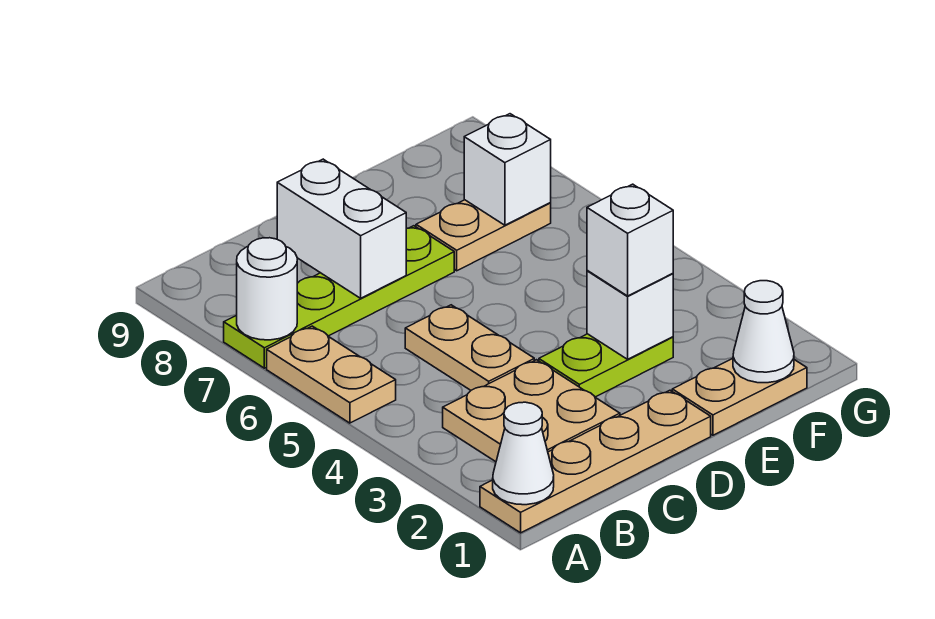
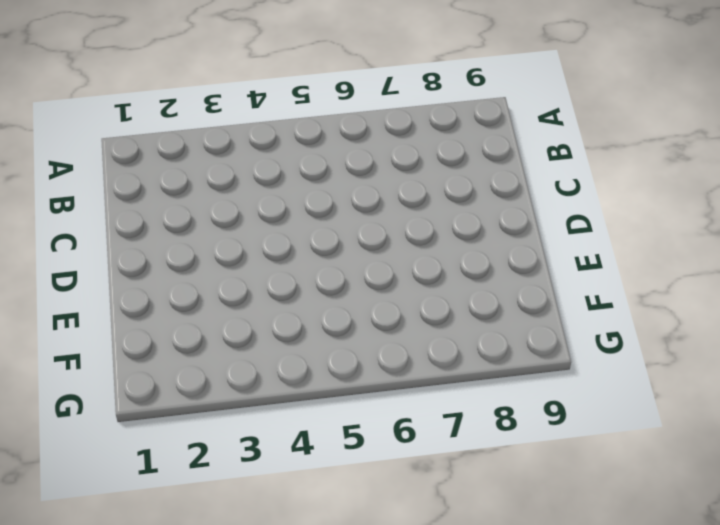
none -> tan 1x4 plate [480,390,711,533]
none -> tan 1x2 plate [267,326,396,423]
none -> lime 1x4 plate [224,226,454,368]

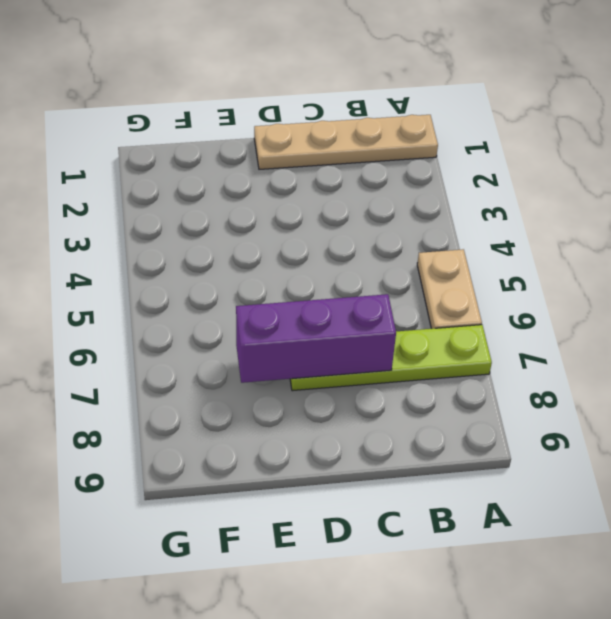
purple 1x3 brick [236,294,396,383] -> white 1x2 brick [277,159,406,298]
none -> tan 2x2 plate [443,360,620,462]
none -> tan 1x2 plate [405,305,534,390]
none -> lime 1x2 plate [539,334,673,397]

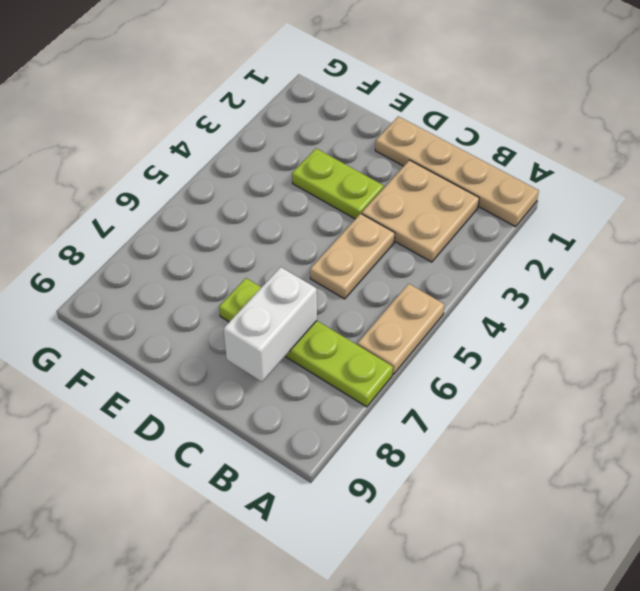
none -> tan 1x2 plate [672,358,807,435]
none -> tan 1x2 plate [416,200,551,271]
none -> white 1x1 cone [493,402,554,505]

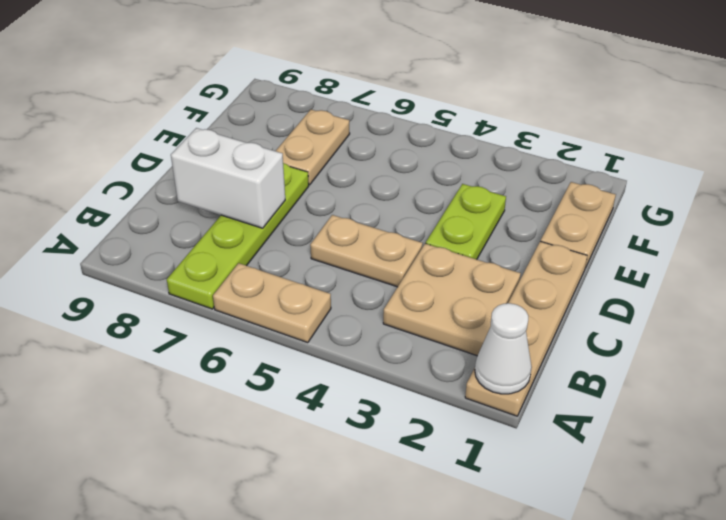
none -> white 1x1 round brick [237,238,297,340]
none -> white 1x1 brick [587,270,673,359]
none -> white 1x1 cone [733,281,794,383]

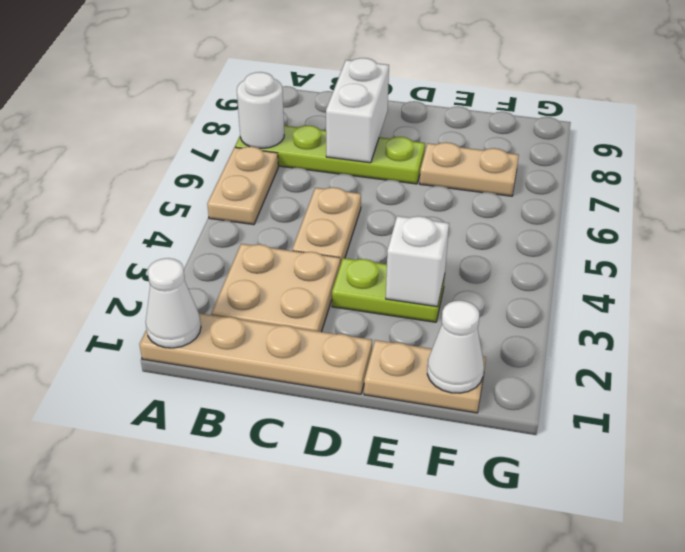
none -> white 1x1 brick [464,114,551,225]
none -> white 1x1 brick [587,184,673,296]

